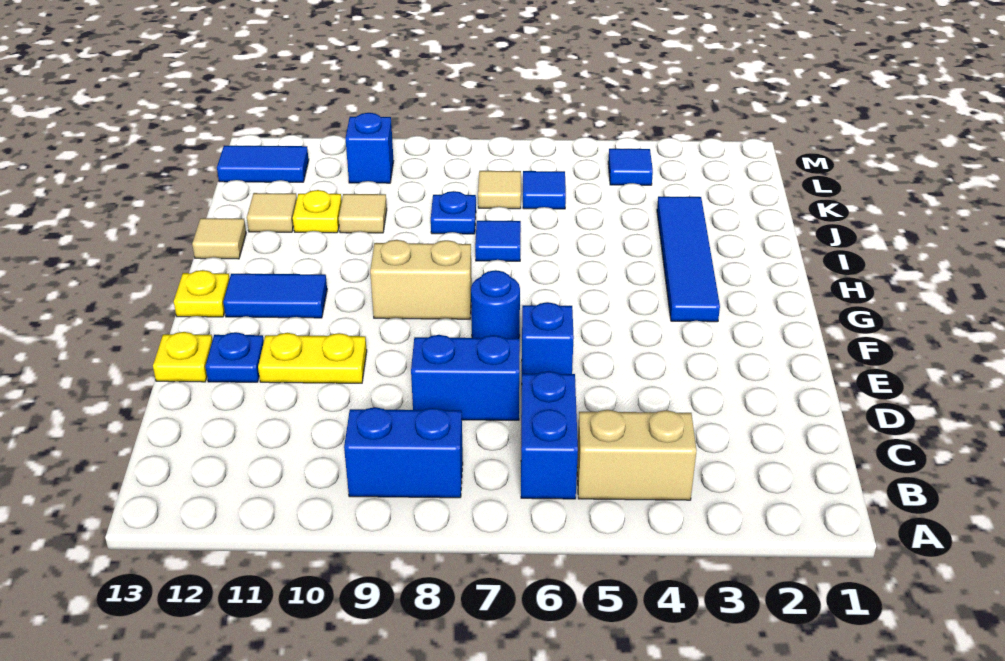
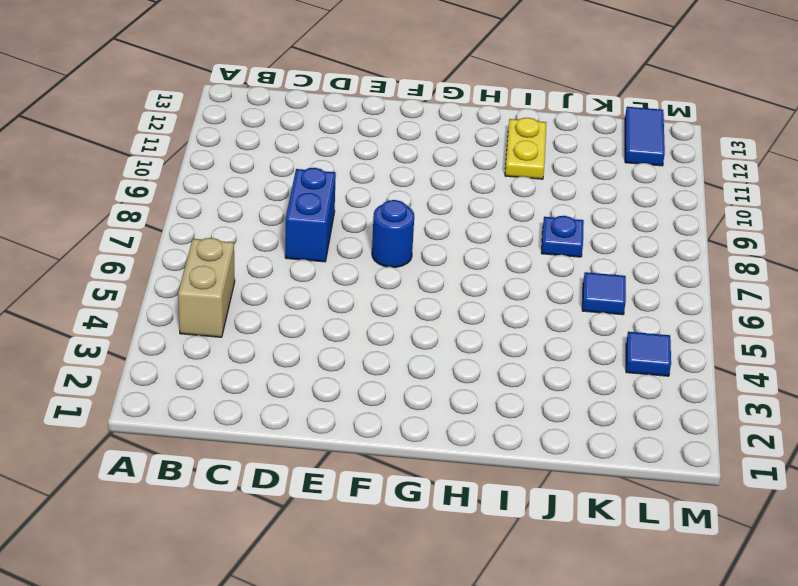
yellow 1x2 plate [505,118,547,179] -> yellow 1x2 plate moved to [258,333,367,383]
none -> blue 1x2 brick [521,371,578,499]
none -> blue 1x2 brick [344,407,463,498]
none -> blue 1x1 brick [522,302,574,374]

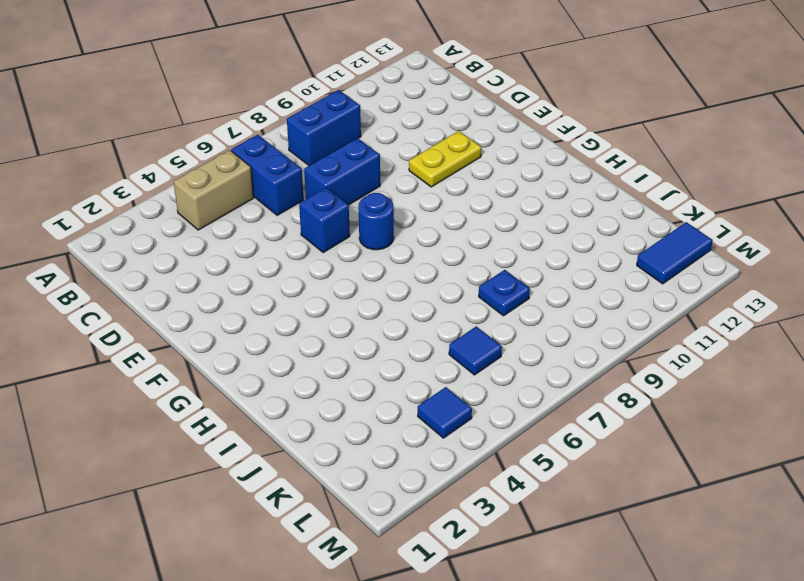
none -> blue 1x1 plate [205,332,264,382]
none -> yellow 1x1 plate [153,332,213,382]
none -> blue 1x4 tile [657,197,720,322]

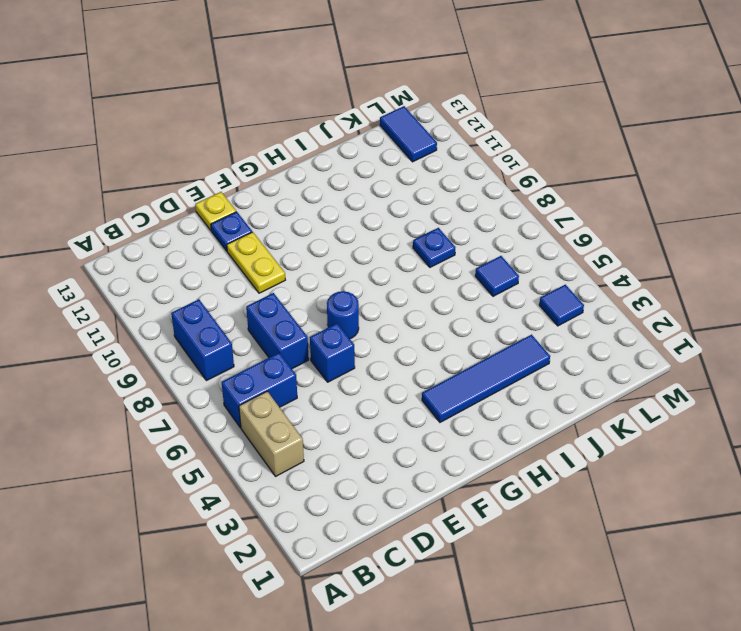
none -> tan 1x2 brick [370,240,472,319]
none -> blue 1x2 tile [223,274,327,318]
none -> yellow 1x1 plate [174,270,230,317]

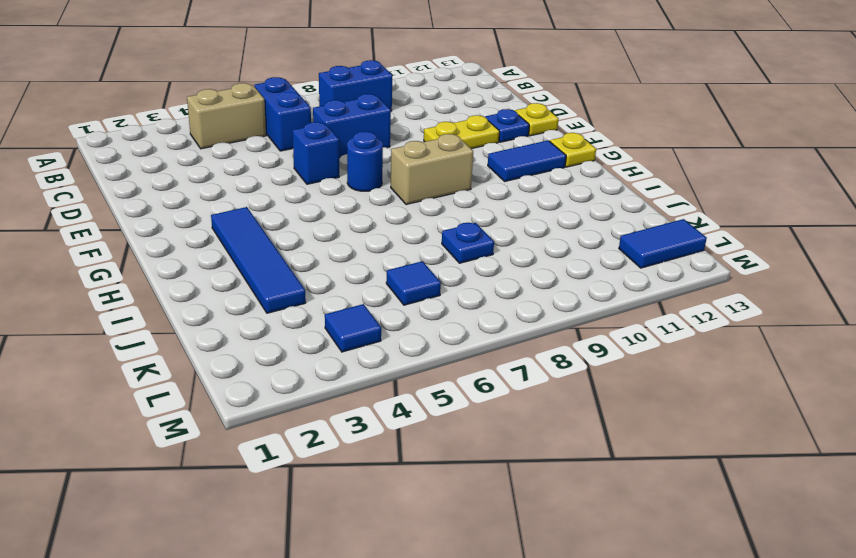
none -> blue 1x1 tile [475,221,521,261]
none -> tan 1x1 tile [192,218,246,259]
none -> tan 1x1 tile [339,194,387,233]

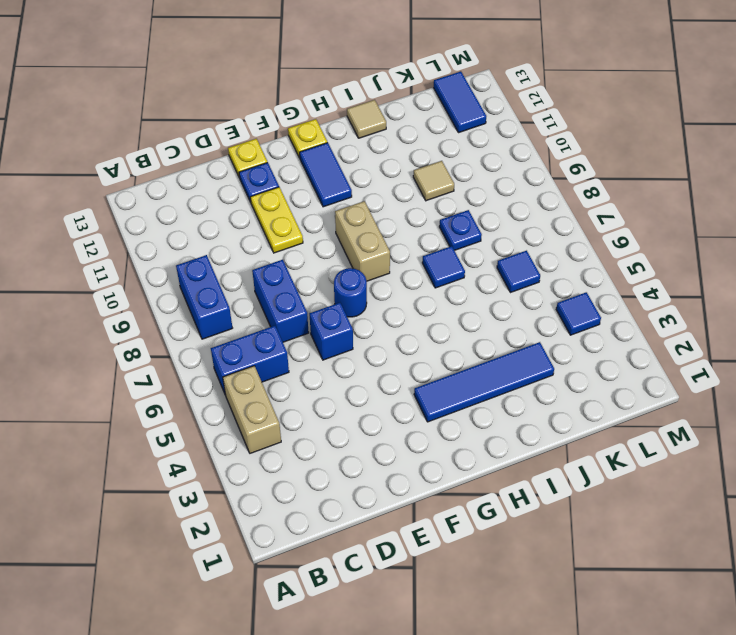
none -> yellow 1x1 plate [293,190,342,233]
none -> tan 1x1 tile [247,193,297,232]
none -> tan 1x1 tile [478,171,521,209]

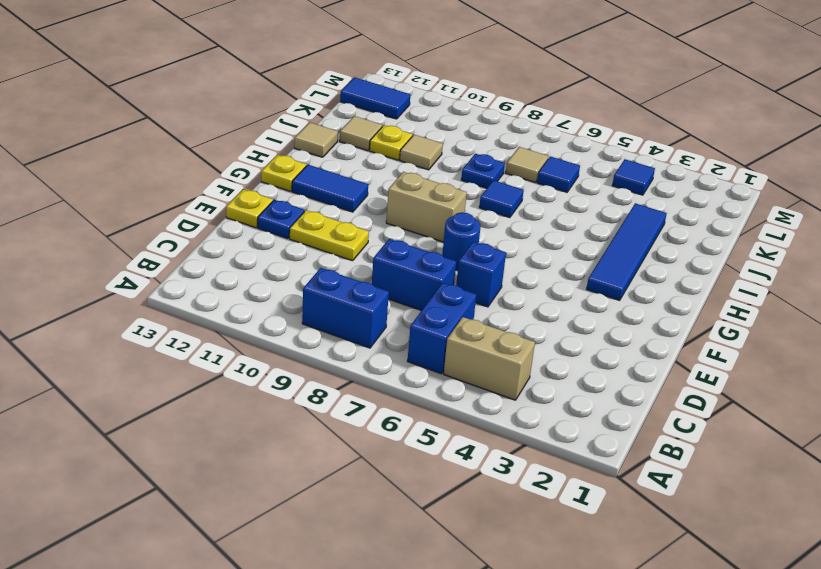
none -> blue 1x1 brick [345,113,393,183]

